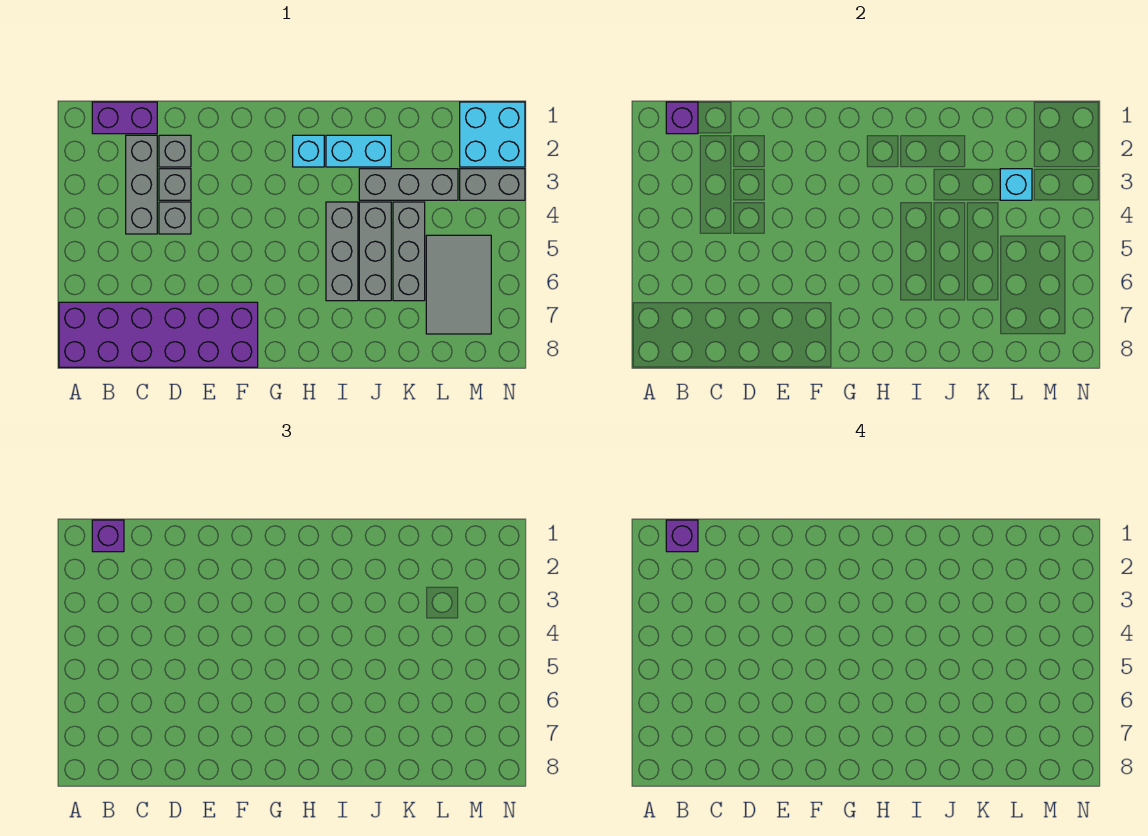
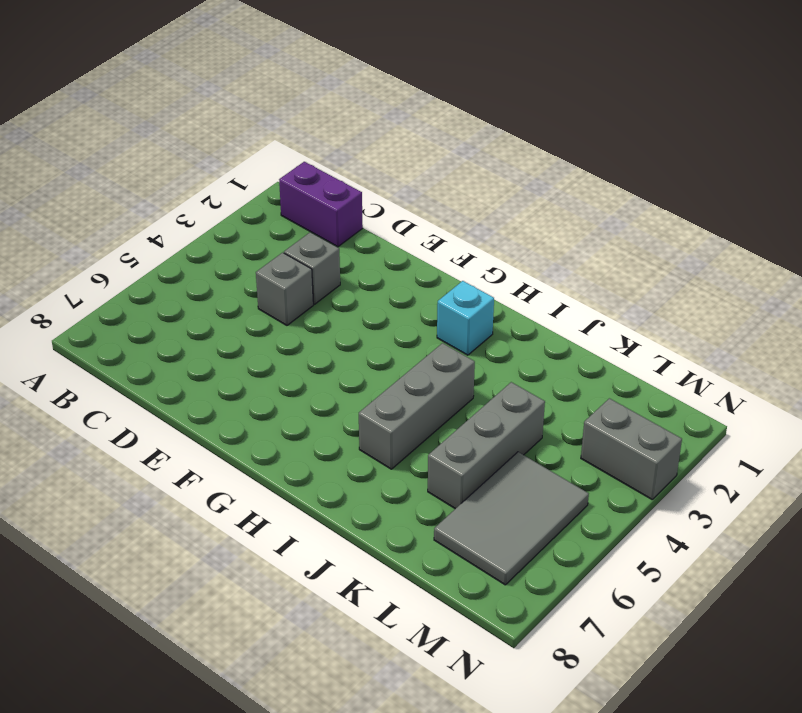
none -> purple 2x6 brick [59,302,258,367]
none -> grey 1x3 brick [126,135,157,234]
none -> grey 1x1 brick [159,135,191,167]

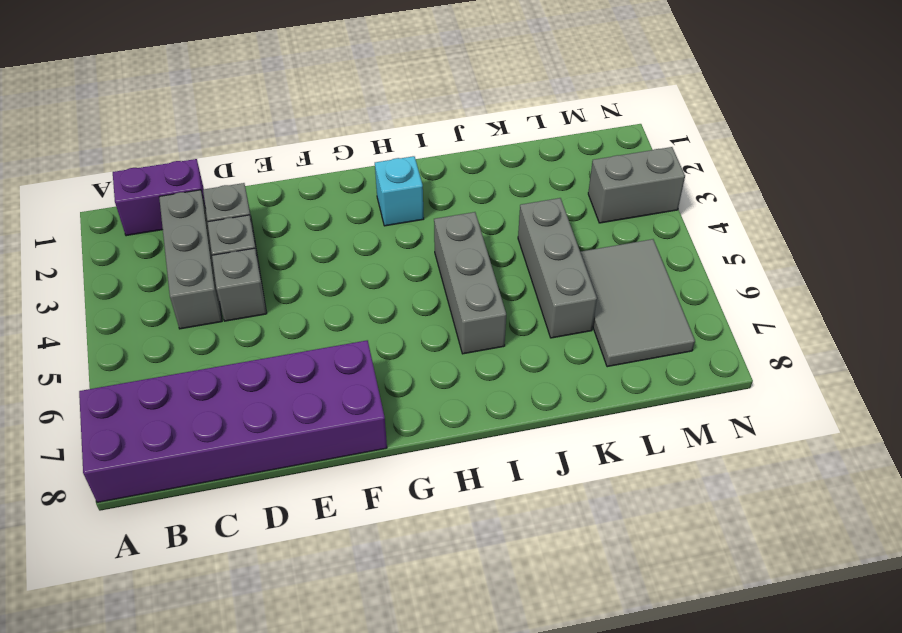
none -> cyan 1x2 brick [326,135,391,167]
none -> grey 1x3 brick [359,169,458,200]
none -> grey 1x3 brick [359,202,391,301]

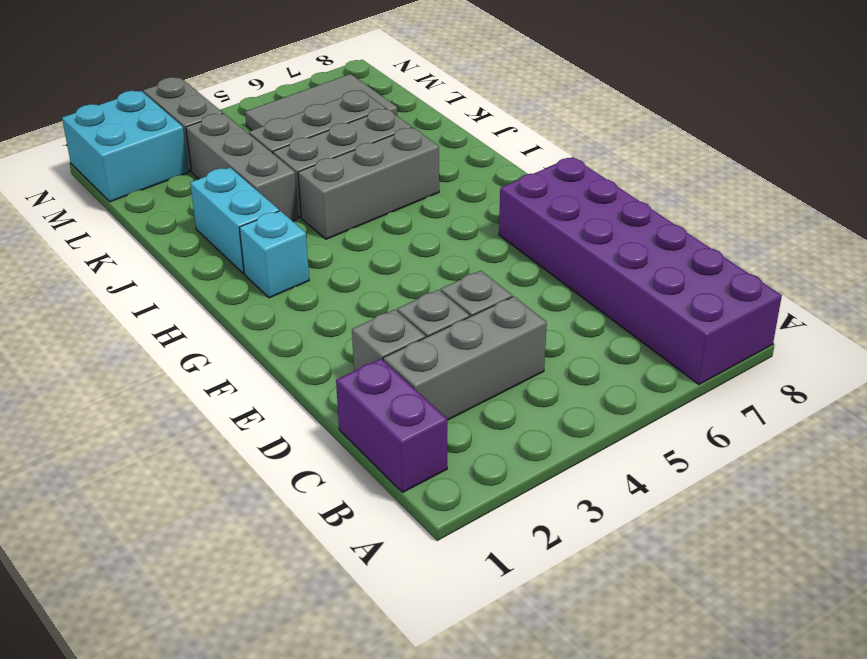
none -> purple 1x1 brick [666,102,698,134]
none -> cyan 1x1 brick [1000,169,1032,200]
none -> purple 1x1 brick [92,520,124,552]

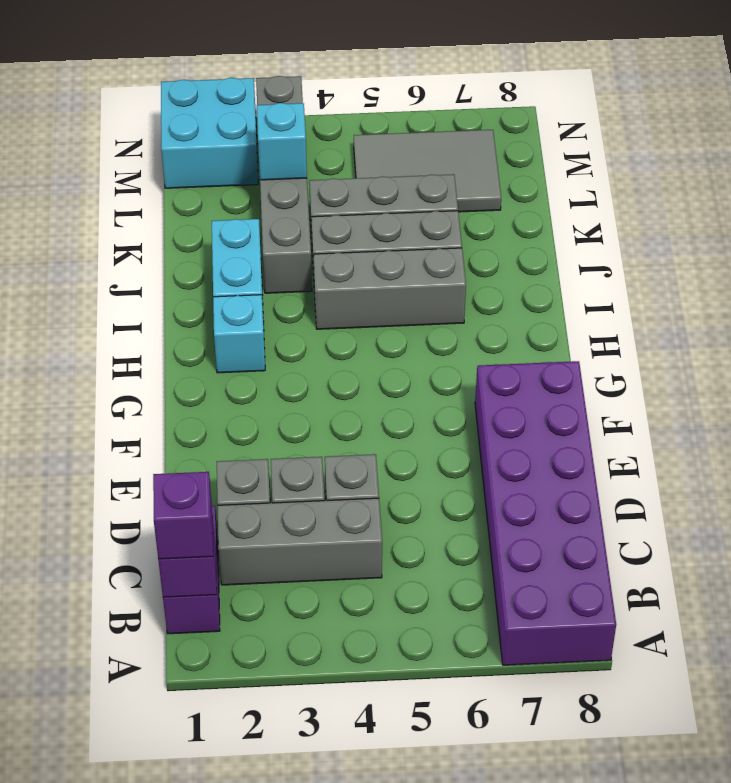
none -> purple 1x1 brick [666,520,698,552]

